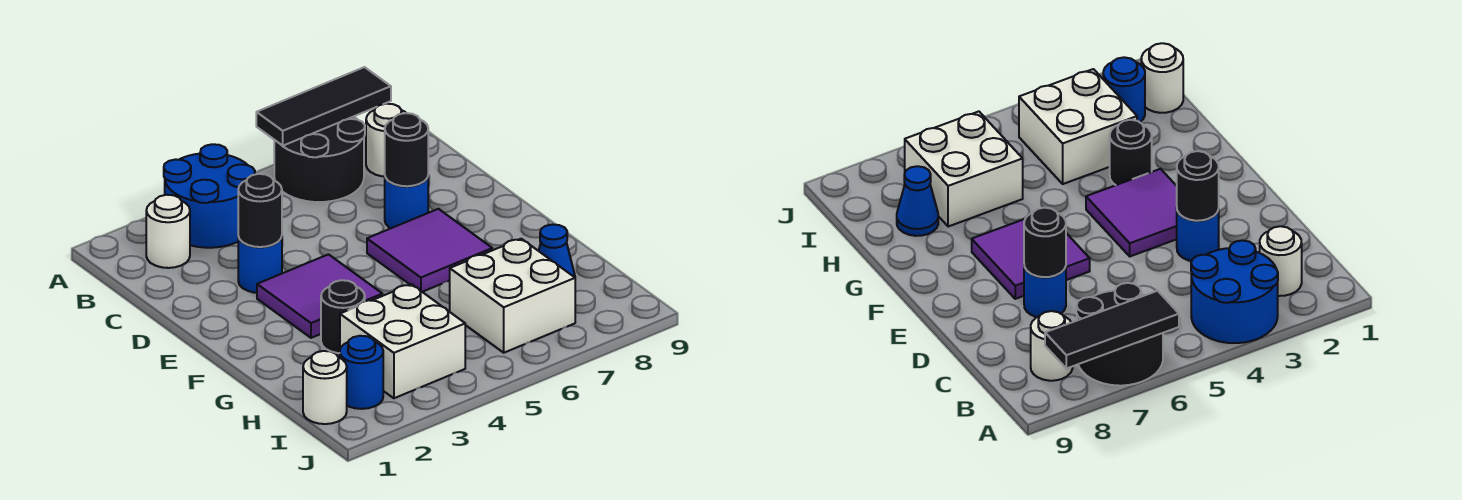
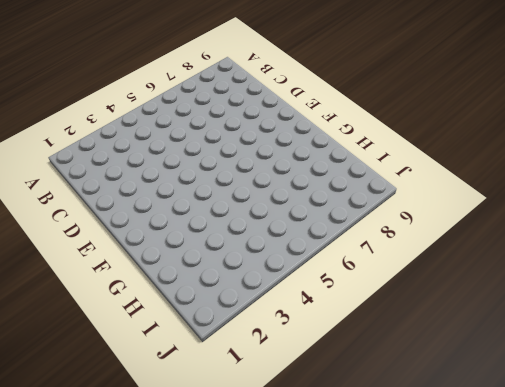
none -> blue 2x2 round brick [164,144,255,248]
none -> black 2x2 round brick [274,117,365,202]
none -> white 1x1 round brick [146,195,190,268]

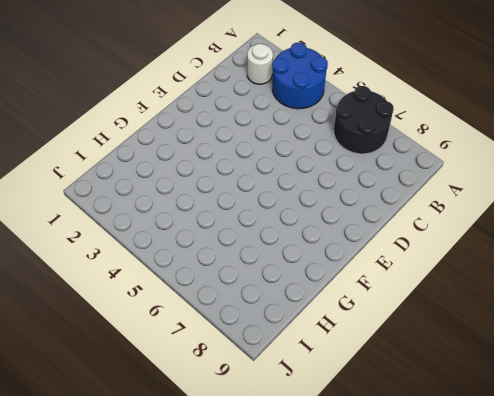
none -> white 1x1 round brick [366,104,406,177]
none -> blue 1x1 round brick [238,236,282,293]
none -> blue 1x1 round brick [385,177,428,228]

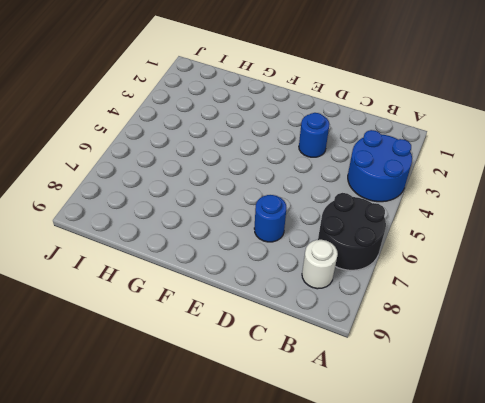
none -> white 1x1 round brick [146,195,190,268]
none -> purple 2x2 tile [257,254,382,338]
none -> purple 2x2 tile [367,209,492,292]

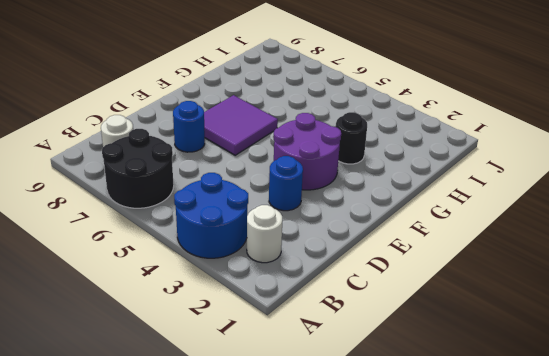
purple 2x2 round brick [273,113,341,190] -> purple 2x2 tile [257,254,382,338]
none -> white 2x2 brick [340,284,465,398]
none -> white 2x2 brick [450,239,575,353]
none -> blue 1x1 cone [539,225,575,277]

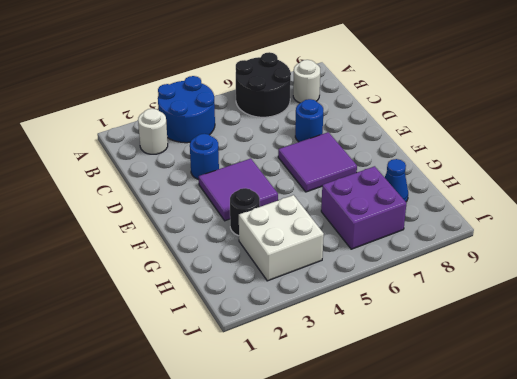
purple 2x2 brick [321,166,407,249] -> white 2x2 brick [450,239,575,353]
none -> white 1x1 round brick [303,351,347,424]
none -> blue 1x1 round brick [340,336,383,409]
none -> black 1x3 tile [256,67,391,146]

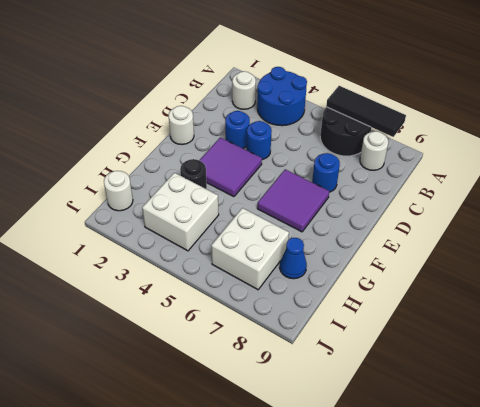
blue 1x1 round brick [247,121,272,160] -> blue 1x1 round brick moved to [340,336,383,409]
white 1x1 round brick [169,106,194,145] -> none
none -> black 1x1 round brick [238,174,282,247]
none -> black 1x1 round brick [385,113,428,186]

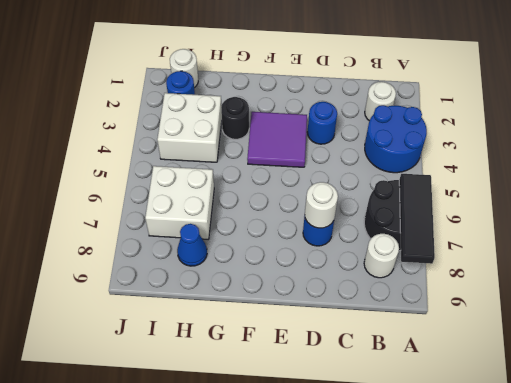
white 1x1 round brick [305,182,338,228] -> black 1x1 round brick [385,113,428,186]
none -> purple 2x2 tile [367,209,492,292]
none -> black 1x1 round brick [238,174,282,247]

